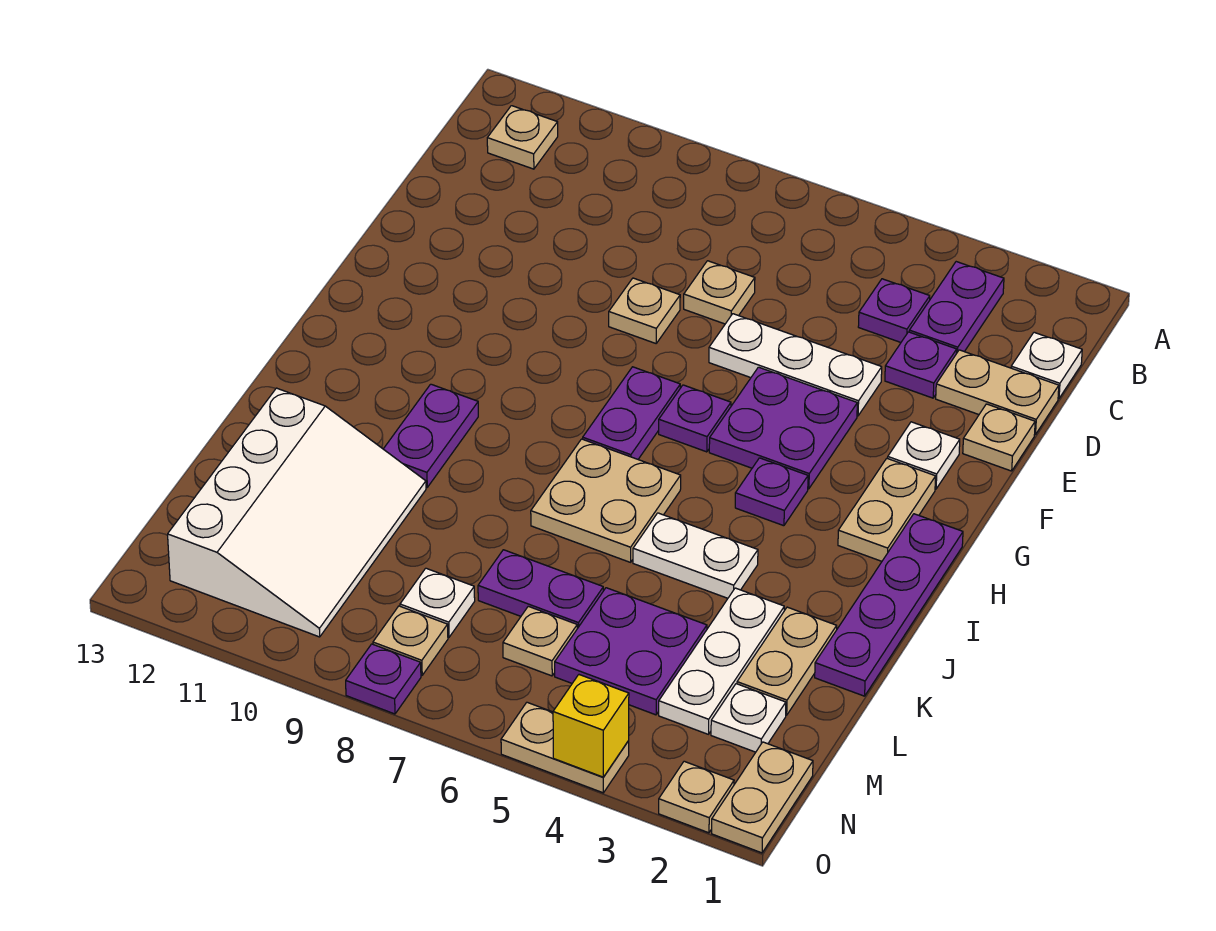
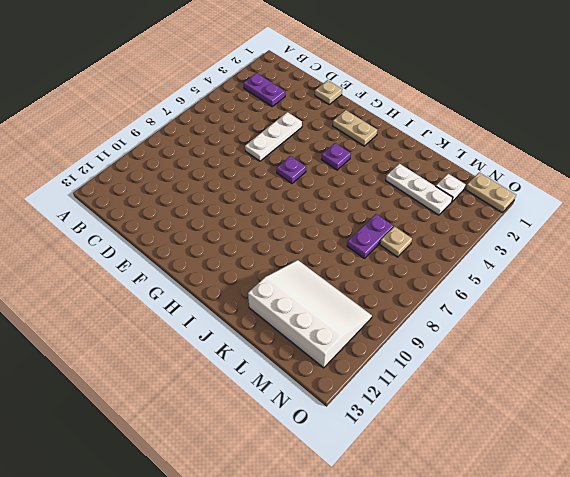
none -> tan 1x1 plate [487,106,558,169]
none -> white 1x1 plate [1011,332,1082,399]
none -> purple 1x1 plate [858,279,930,342]
none -> tan 1x2 plate [936,350,1059,435]

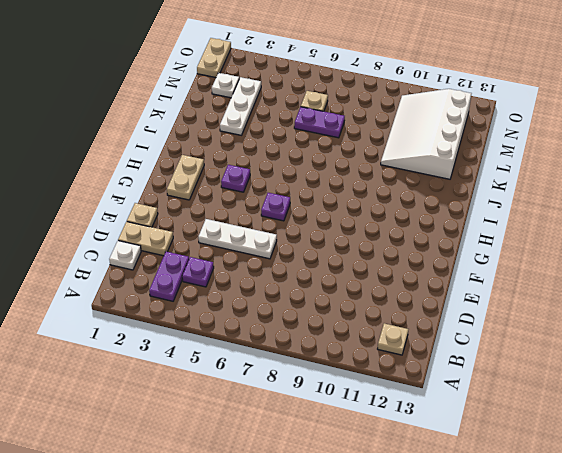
none -> purple 1x1 plate [885,332,957,398]
none -> tan 1x1 plate [684,261,755,324]
none -> tan 1x1 plate [609,278,680,343]
none -> white 1x1 plate [888,422,960,489]

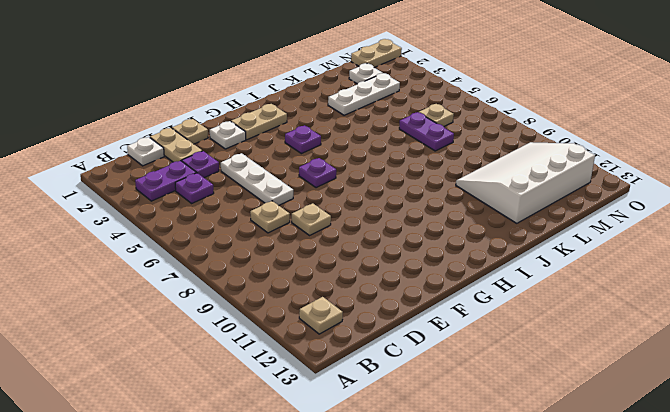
none -> purple 2x2 plate [709,367,857,489]
none -> purple 1x2 plate [583,367,680,459]
none -> purple 1x4 plate [815,514,963,696]
none -> tan 2x2 plate [531,439,681,562]

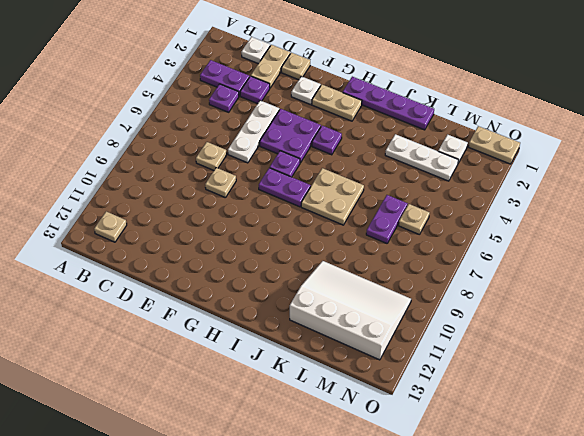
none -> purple 1x2 plate [384,384,478,487]
none -> white 1x2 plate [633,513,758,598]
none -> tan 1x2 plate [737,607,837,715]
none -> purple 2x2 plate [555,588,707,715]

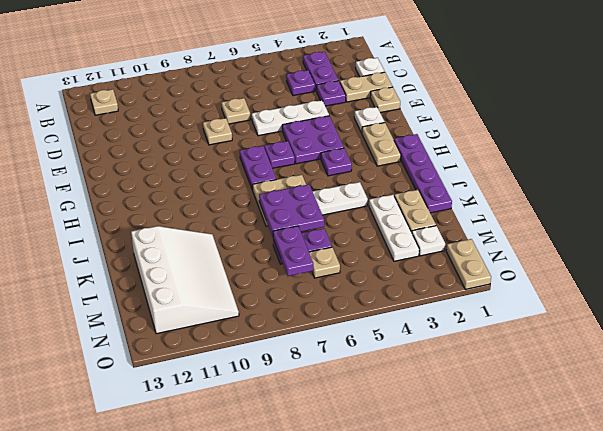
purple 2x2 plate [259,184,324,236] -> purple 2x2 plate moved to [555,588,707,715]
purple 1x2 plate [273,226,313,276] -> purple 1x2 plate moved to [384,384,478,487]
none -> white 1x1 plate [400,568,475,637]
none -> tan 1x1 plate [373,606,448,675]
none -> tan 1x1 plate [659,761,734,833]
none -> tan 1x2 plate [501,702,629,793]

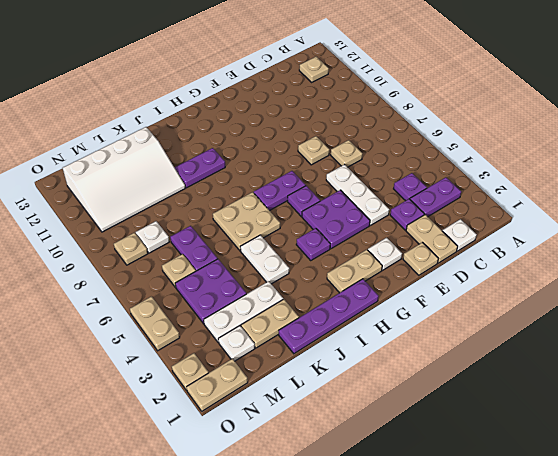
none -> purple 1x1 plate [346,644,421,714]
none -> yellow 1x1 brick [553,675,629,777]

